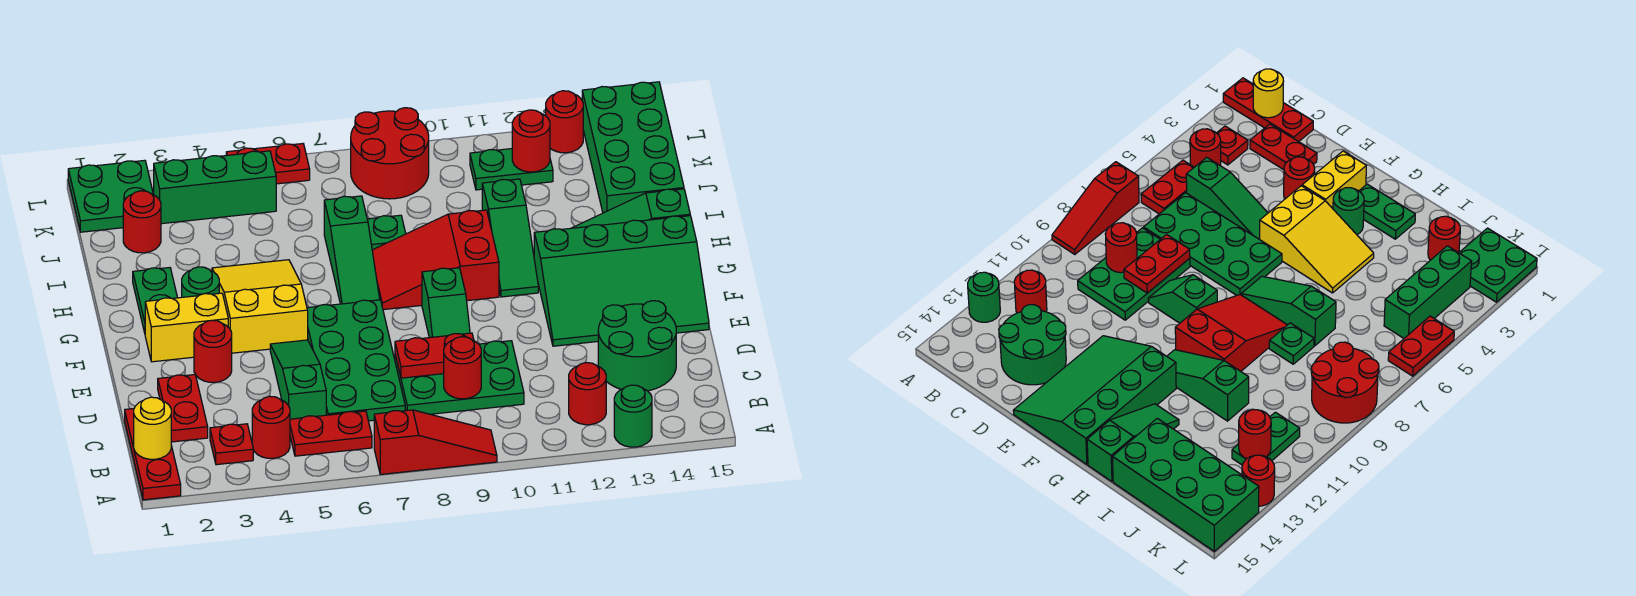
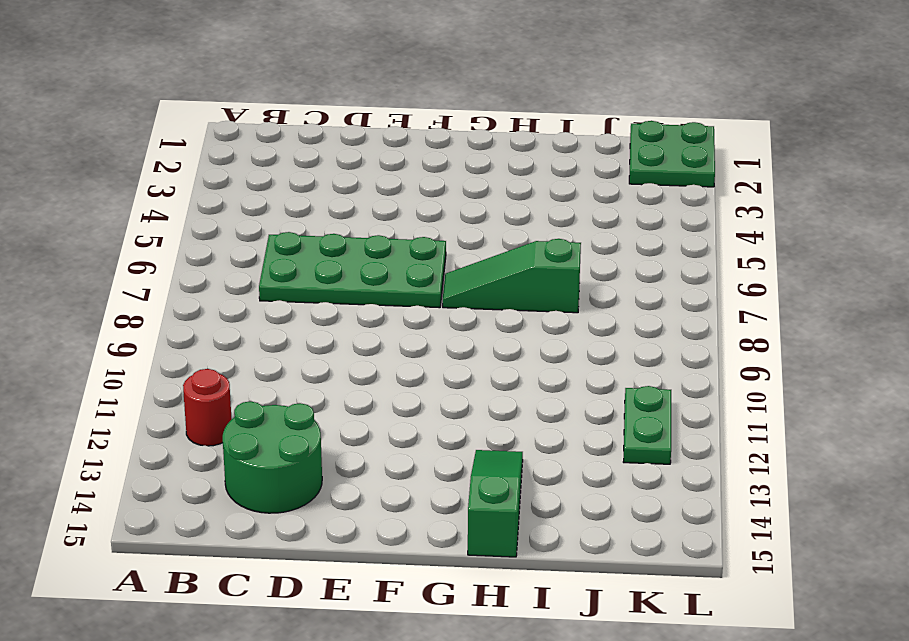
none -> red 1x3 plate [125,409,181,500]
none -> red 1x3 slope [374,410,497,474]
none -> green 1x1 round brick [614,385,652,447]
none -> red 1x1 plate [210,424,253,465]

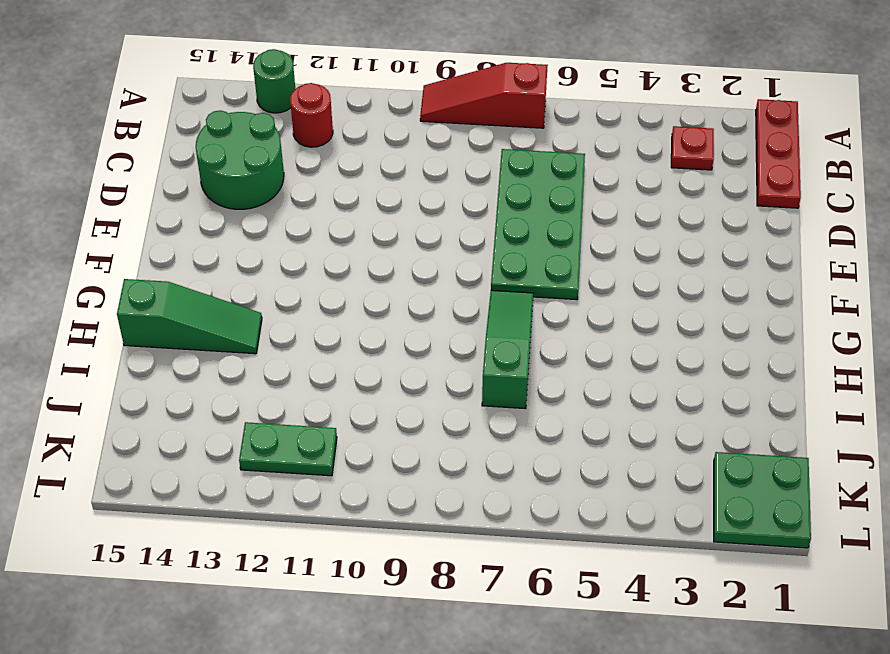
none -> red 1x1 round brick [252,396,290,458]
none -> red 1x2 plate [290,411,372,456]
none -> red 1x2 plate [158,375,208,442]
none -> green 1x3 slope [270,340,326,419]

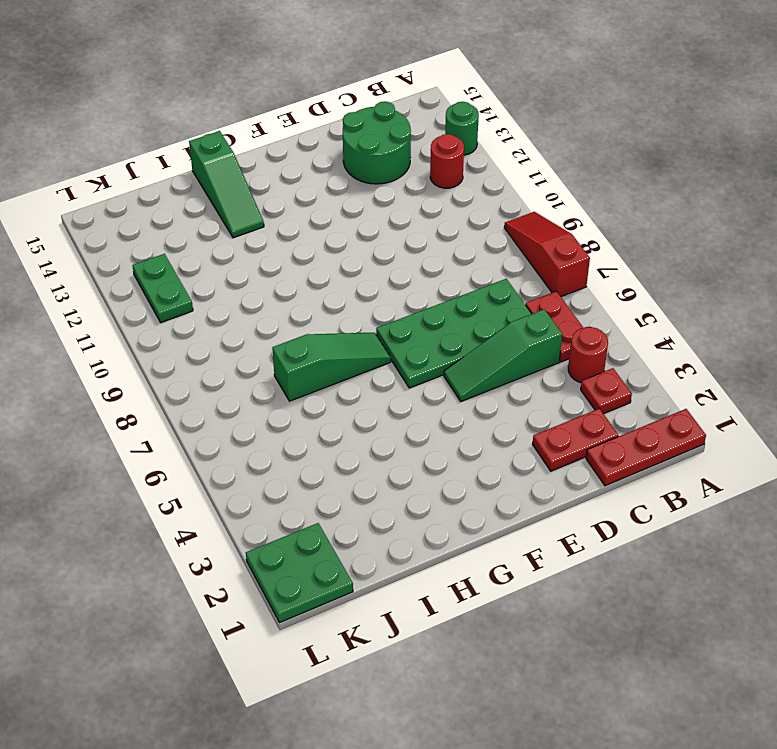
none -> green 2x3 plate [395,341,524,414]
none -> red 1x1 round brick [194,320,232,382]
none -> green 1x2 slope [422,268,470,338]
none -> green 3x4 slope [534,216,709,346]

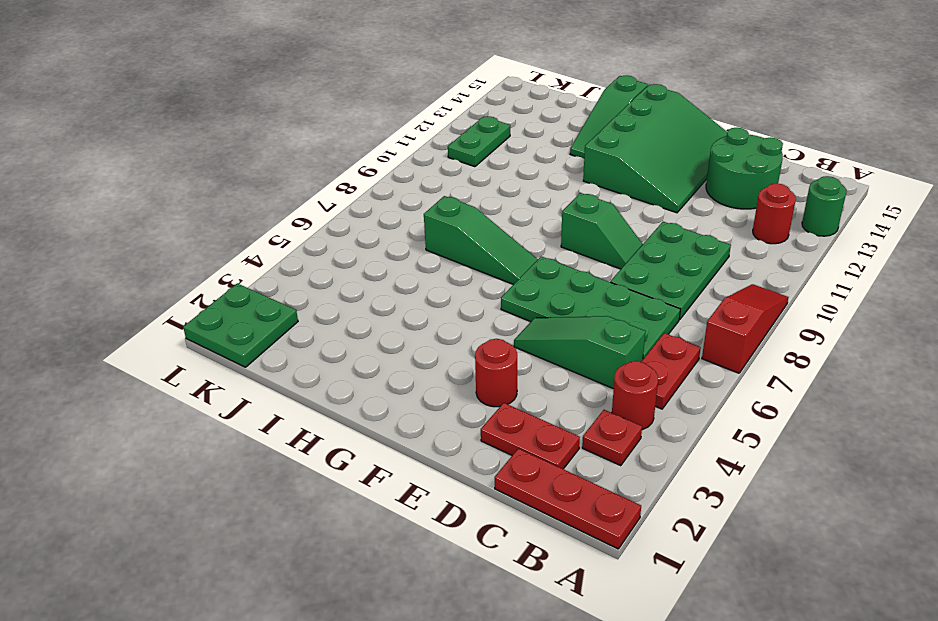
none -> yellow 1x2 brick [145,293,228,362]
none -> yellow 2x3 slope [212,260,308,353]
none -> green 1x2 plate [133,268,177,333]
none -> green 1x1 round brick [182,267,219,297]

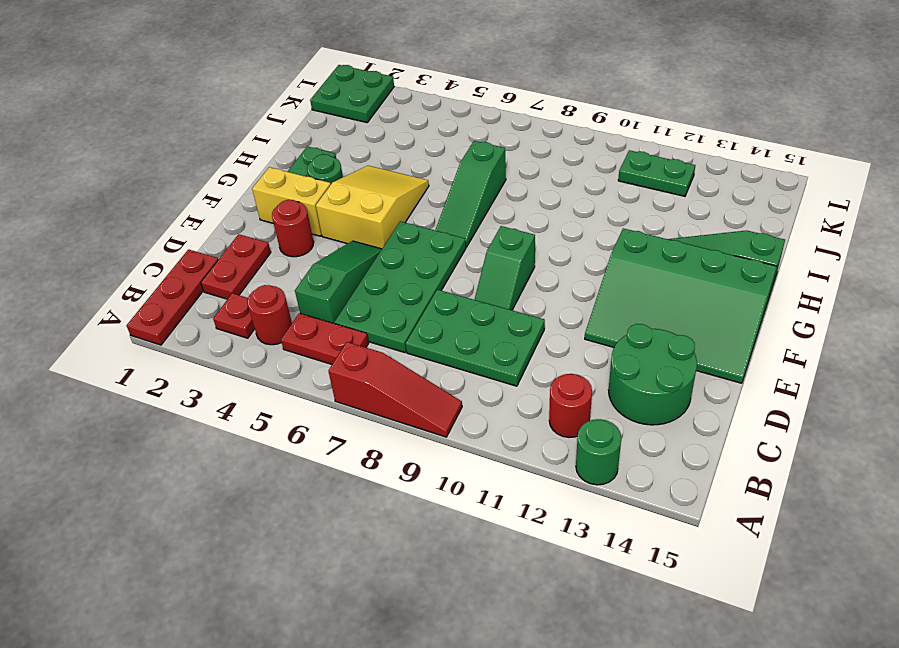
none -> red 2x3 slope [372,210,499,310]
none -> green 1x3 slope [482,179,538,297]
none -> green 1x1 plate [367,215,406,250]
none -> green 2x4 brick [582,82,684,213]

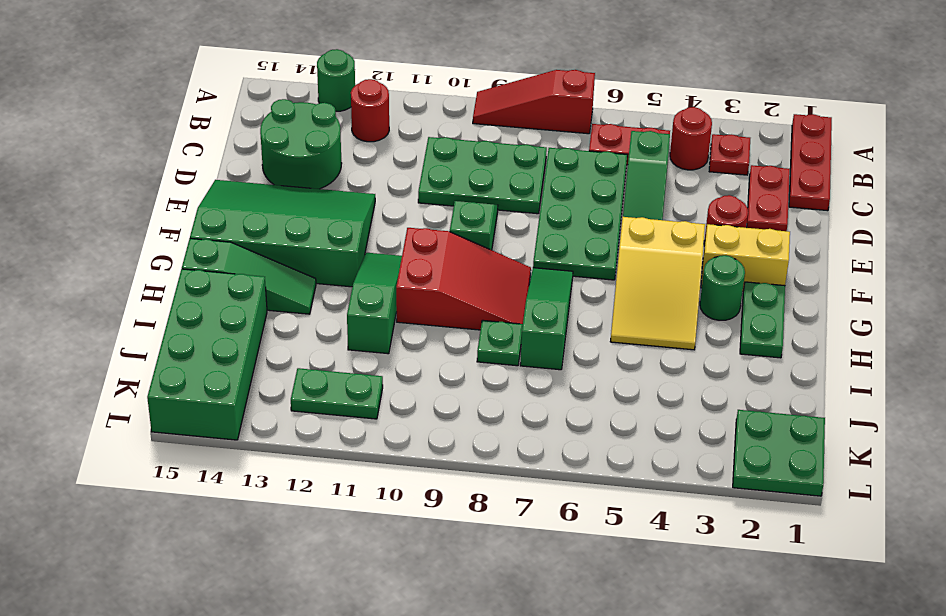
none -> red 1x1 round brick [123,191,161,253]
none -> green 1x3 brick [153,151,276,224]
none -> red 2x2 round brick [351,108,429,199]
none -> red 1x2 plate [226,144,310,184]

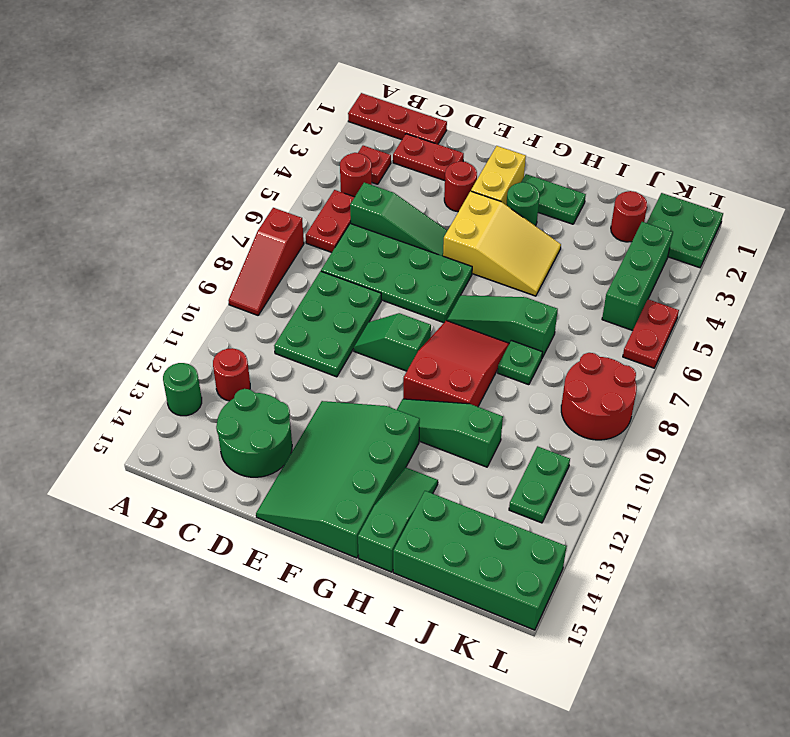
none -> red 1x1 round brick [546,91,583,153]
none -> yellow 1x1 round brick [134,397,171,459]
none -> red 1x1 round brick [444,337,481,399]
none -> red 1x2 plate [395,333,474,378]

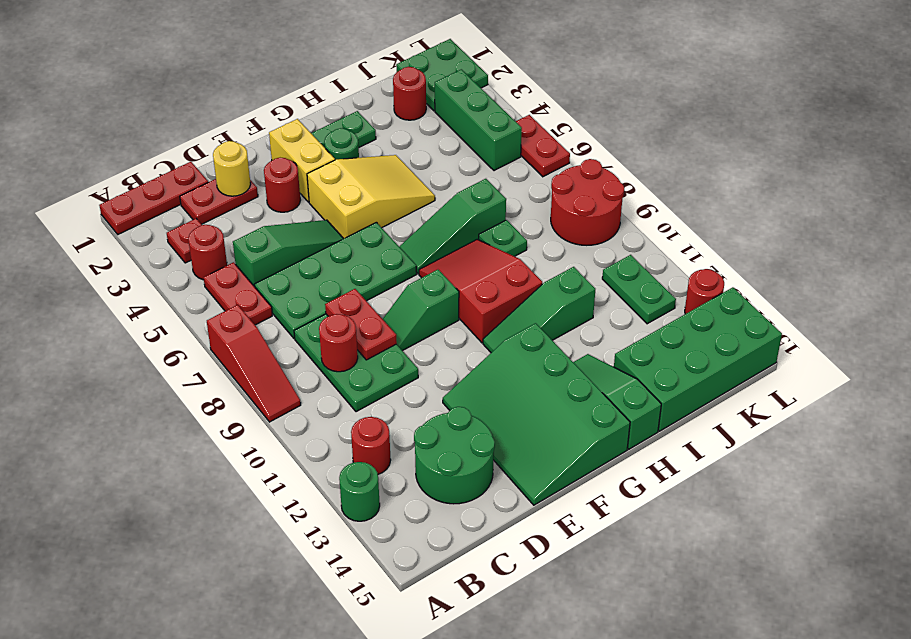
yellow 1x1 round brick [213,141,251,196] -> yellow 1x1 round brick moved to [134,397,171,459]
none -> red 1x1 round brick [512,110,550,172]

